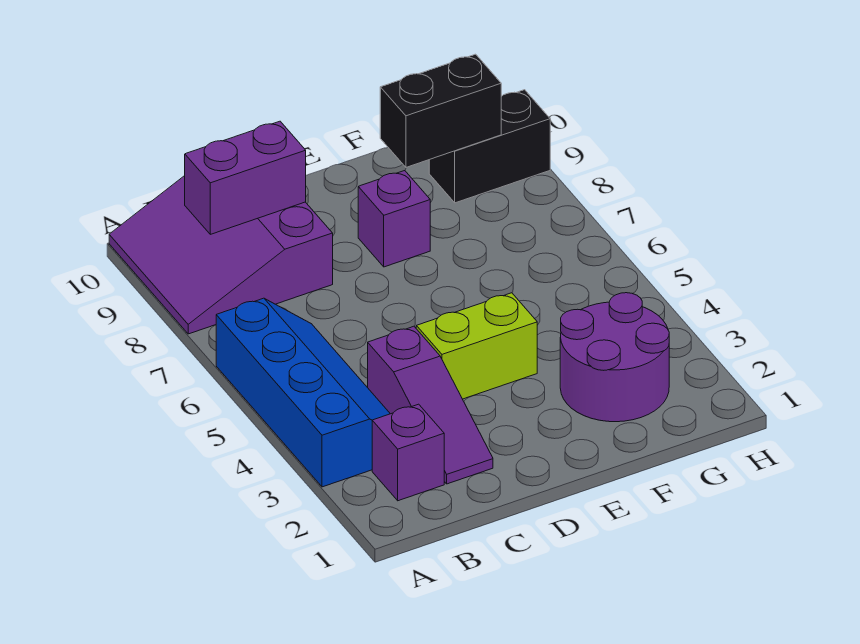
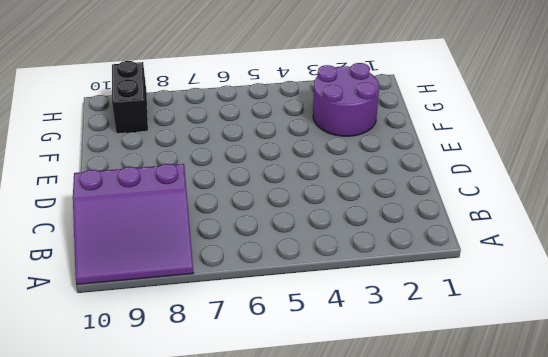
none -> blue 2x4 slope [216,298,390,487]
none -> purple 1x1 brick [372,404,444,501]

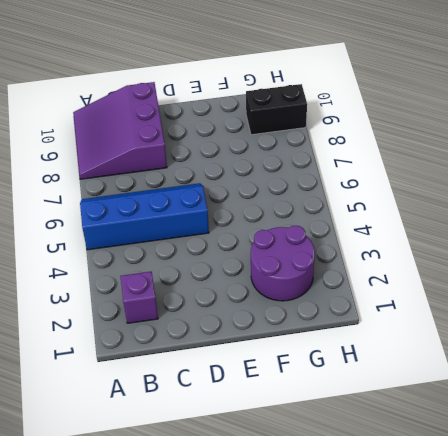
blue 2x4 slope [80,183,209,250] -> blue 2x4 slope turned to [216,298,390,487]
none -> purple 1x3 slope [368,326,493,484]
none -> lime 1x2 brick [416,293,537,399]

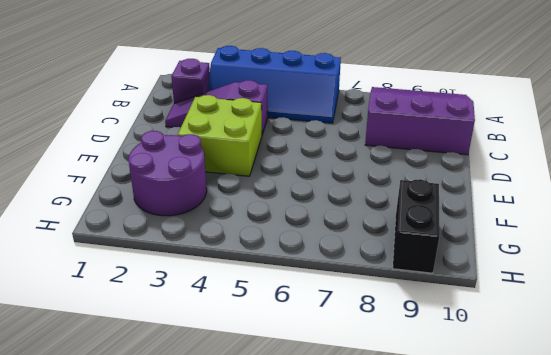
lime 2x2 brick [178,95,262,176] -> lime 1x2 brick [416,293,537,399]
none -> purple 1x1 brick [358,171,430,267]
none -> purple 1x2 brick [185,121,306,234]

